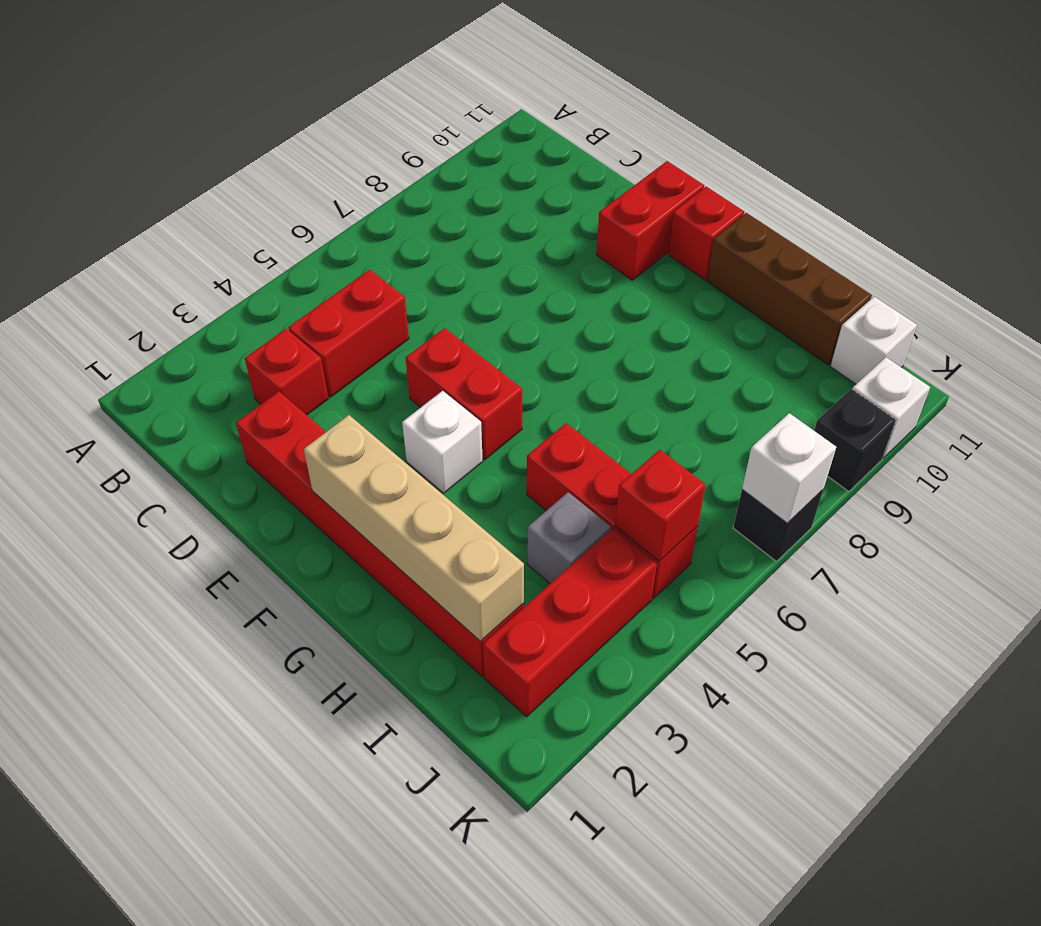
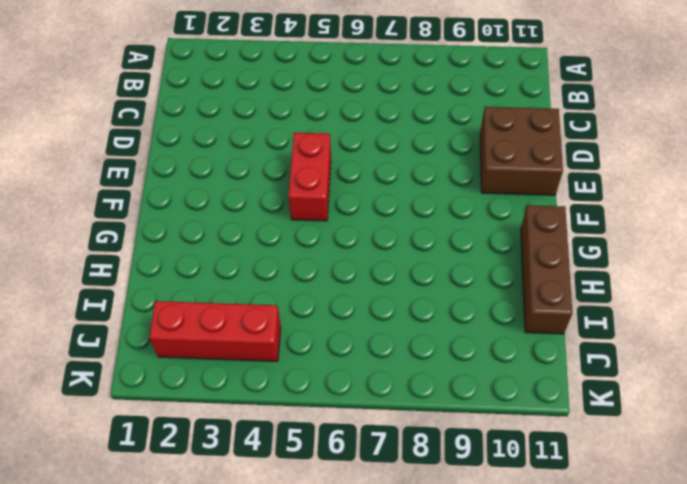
brown 2x2 brick [480,107,563,195] -> red 1x2 brick [596,161,704,280]
none -> red 1x1 brick [245,329,328,415]
none -> red 1x2 brick [288,270,409,397]
none -> red 1x6 brick [236,392,524,676]

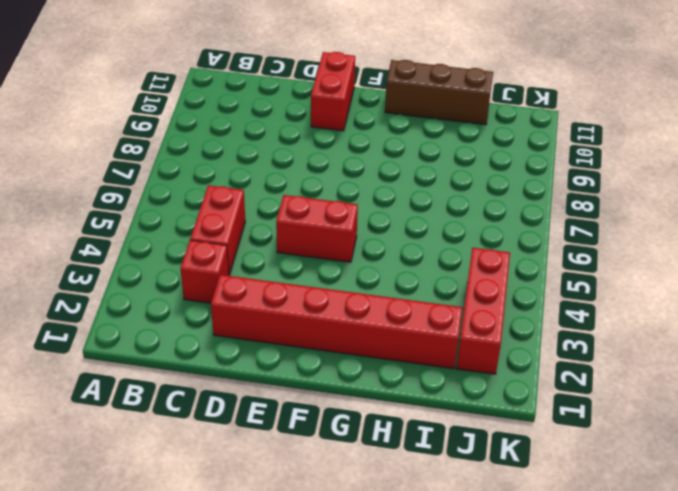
none -> white 1x1 brick [402,391,483,493]
none -> red 1x1 brick [668,187,744,280]
none -> red 1x3 brick [527,423,698,598]

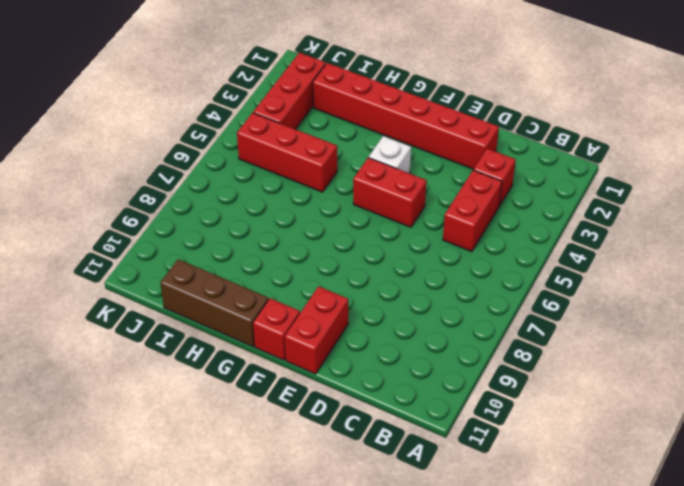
none -> grey 1x1 brick [527,492,611,584]
none -> white 1x1 brick [830,297,917,384]
none -> black 1x1 brick [733,490,823,561]

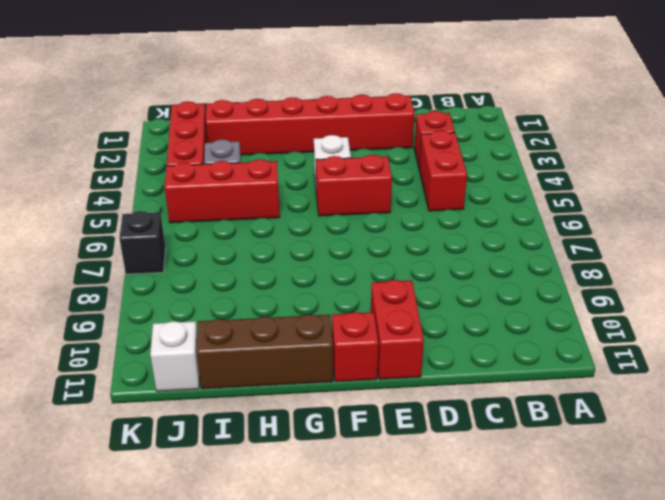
none -> black 1x1 brick [814,389,896,491]
none -> white 1x1 brick [852,357,930,458]
none -> tan 1x4 brick [304,415,524,641]

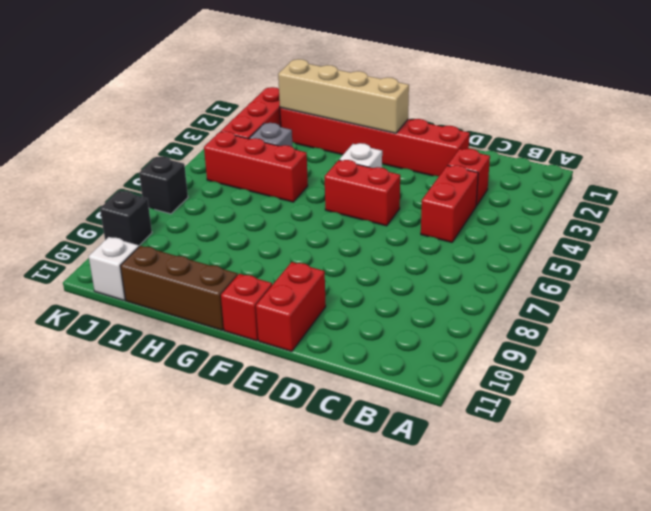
none -> white 1x1 brick [852,357,930,458]
none -> red 1x1 brick [615,450,706,561]
none -> white 1x1 brick [742,413,836,523]

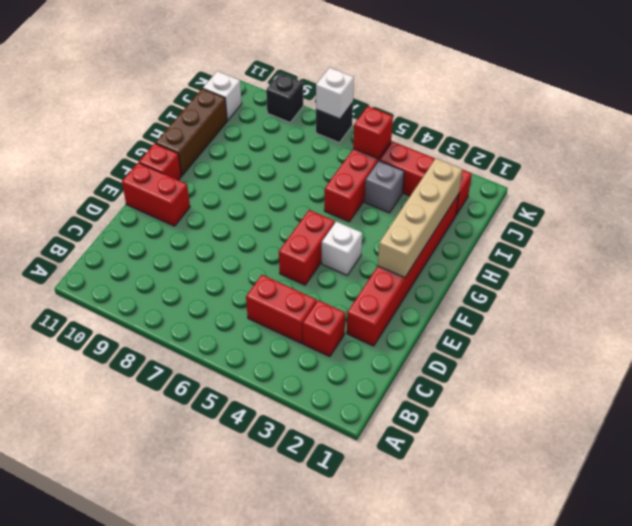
none -> white 1x1 brick [852,357,930,458]

